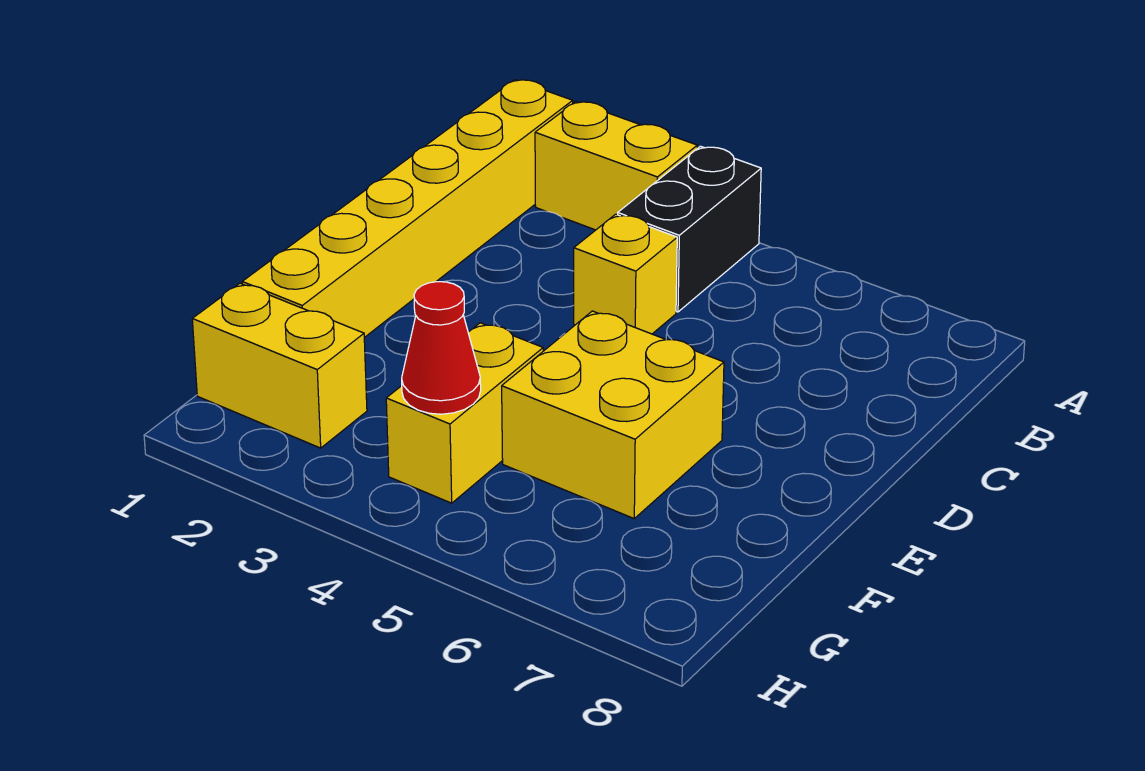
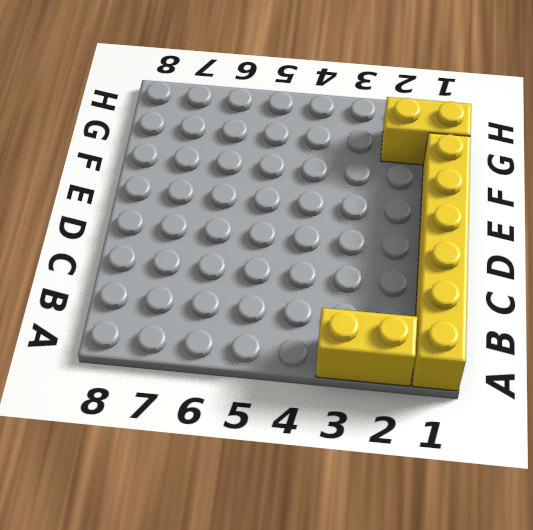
none -> black 1x2 brick [618,146,761,312]
none -> yellow 1x1 brick [574,214,677,334]

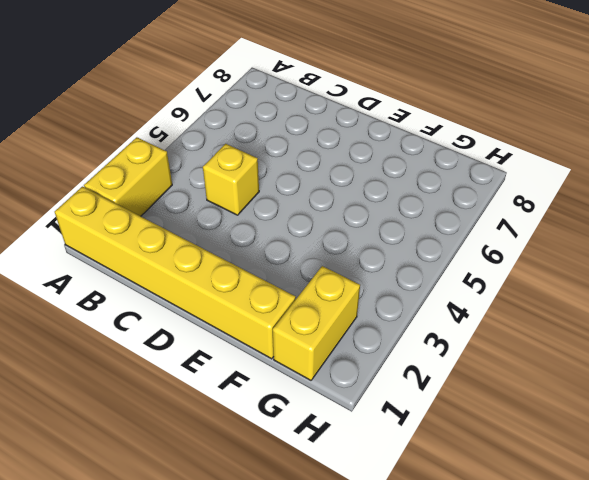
none -> black 1x2 brick [618,146,761,312]
none -> yellow 2x2 brick [502,311,724,518]

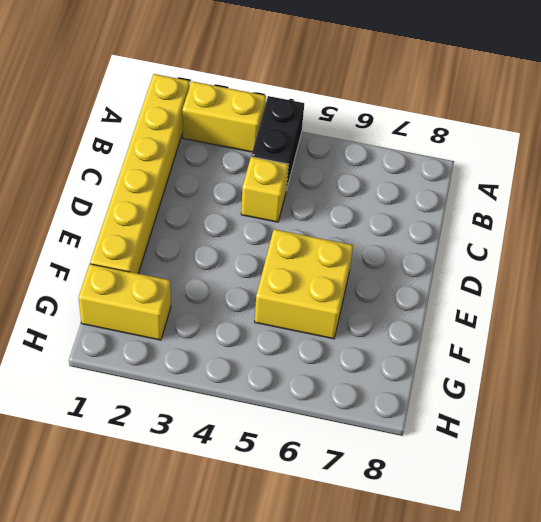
none -> yellow 1x2 brick [386,323,543,503]
none -> red 1x1 cone [402,282,481,414]

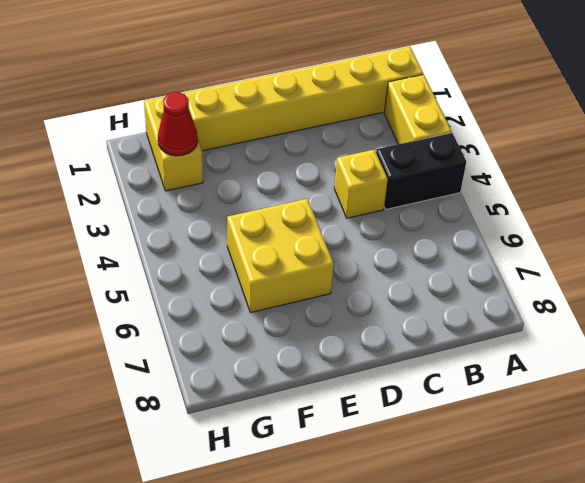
red 1x1 cone [158,92,198,156] -> red 1x1 cone moved to [402,282,481,414]
none -> yellow 1x2 brick [386,323,543,503]

